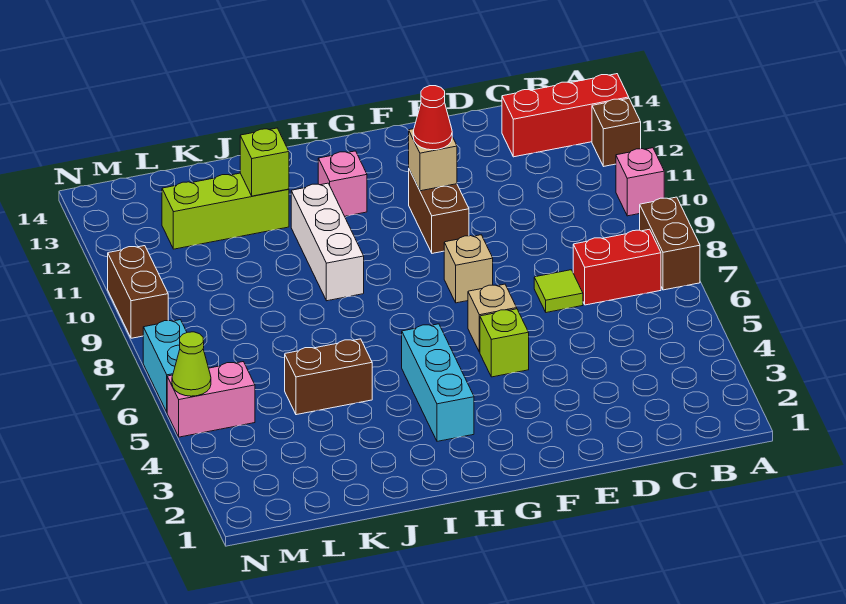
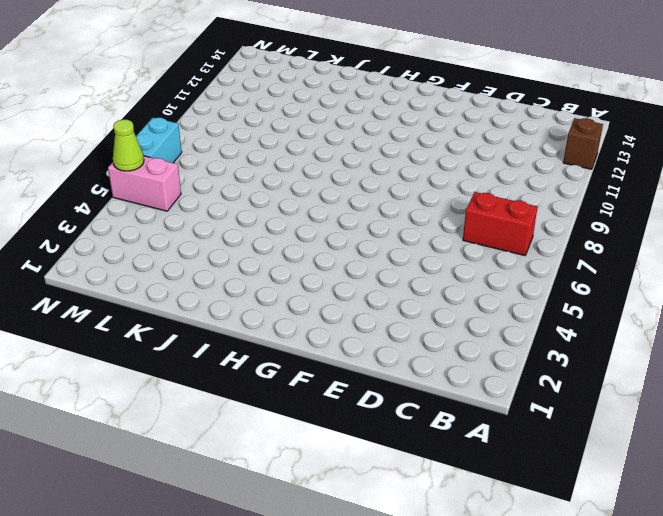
none -> brown 1x2 brick [640,197,700,290]
none -> pink 1x1 brick [616,148,664,216]
none -> red 1x3 brick [502,74,629,157]

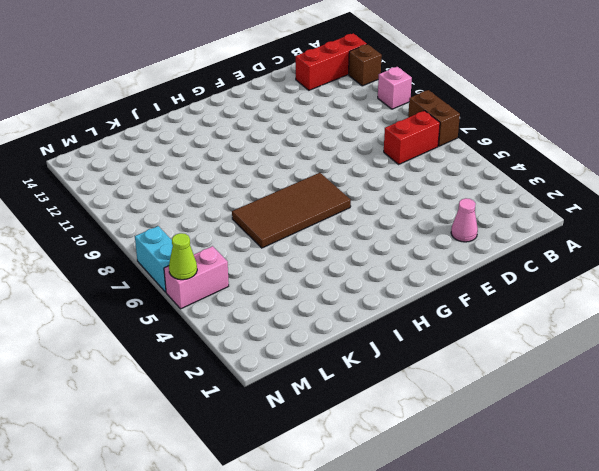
pink 1x1 cone [451,198,478,242] -> none
brown 2x4 tile [232,173,351,248] -> none
none -> lime 1x1 tile [534,270,583,313]
none -> lime 1x1 brick [480,309,529,377]
none -> tan 1x1 brick [468,284,517,352]

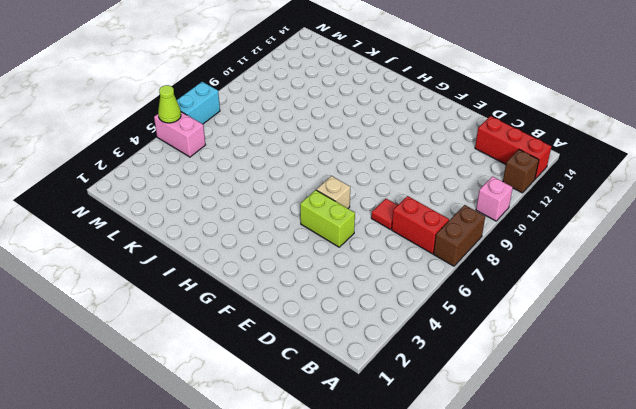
red 1x1 tile [371,199,398,229] -> lime 1x1 tile [534,270,583,313]
lime 1x2 brick [300,190,355,247] -> lime 1x1 brick [480,309,529,377]
none -> tan 1x1 brick [444,235,493,303]
none -> brown 1x2 brick [409,170,469,253]
none -> cyan 1x3 brick [402,324,474,441]

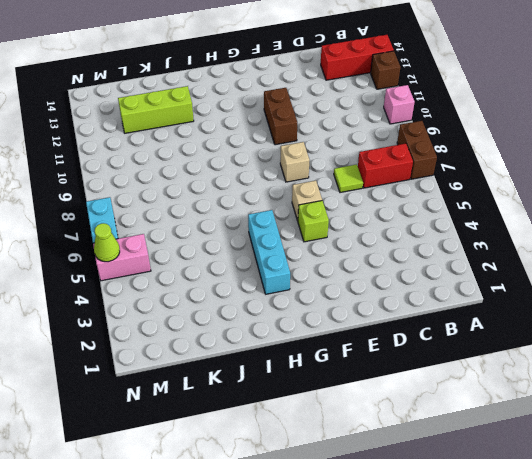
none -> pink 1x1 brick [318,151,367,216]
none -> white 1x3 brick [291,183,364,301]
none -> brown 1x2 brick [285,339,372,415]

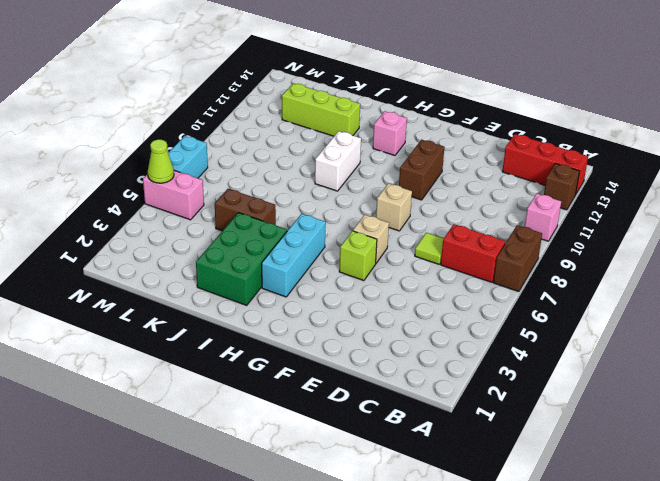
green 2x3 brick [196,213,287,305] -> none
white 1x2 brick [315,131,361,191] -> white 1x3 brick [291,183,364,301]
none -> brown 1x2 brick [108,246,168,338]
none -> tan 1x1 brick [409,129,457,191]
none -> lime 1x1 brick [240,128,289,196]

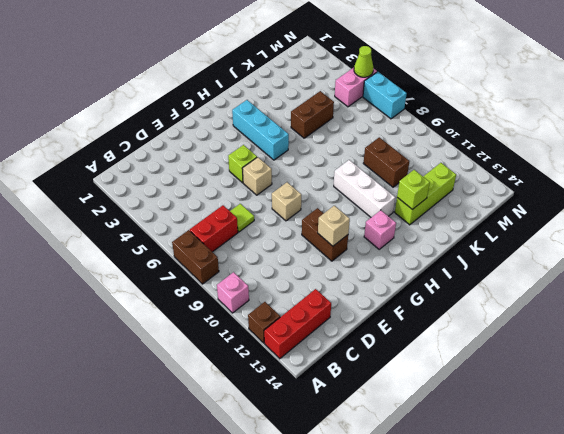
brown 1x2 brick [363,137,409,187] -> brown 1x2 brick moved to [108,246,168,338]
none -> red 1x1 cone [413,86,452,150]

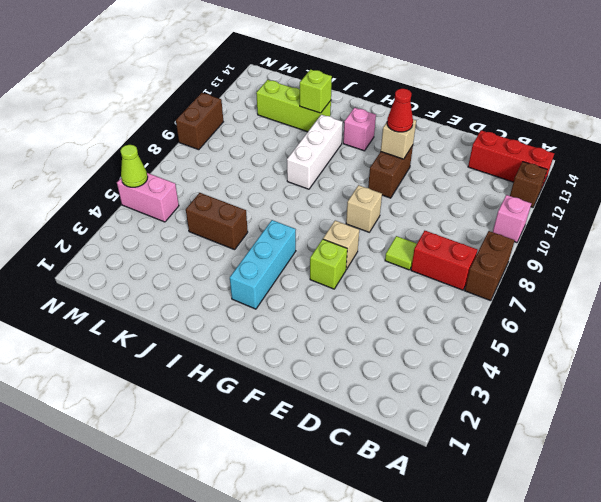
none -> cyan 1x2 brick [143,320,187,412]

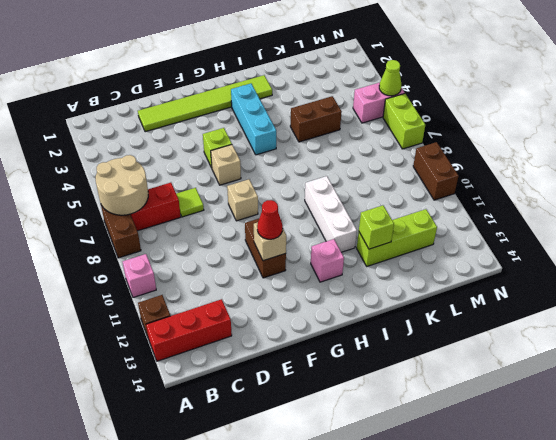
tan 2x2 round brick [96,155,148,215] -> none
lime 1x6 tile [138,75,272,132] -> none
lime 1x2 brick [383,94,425,149] -> cyan 1x2 brick [143,320,187,412]

